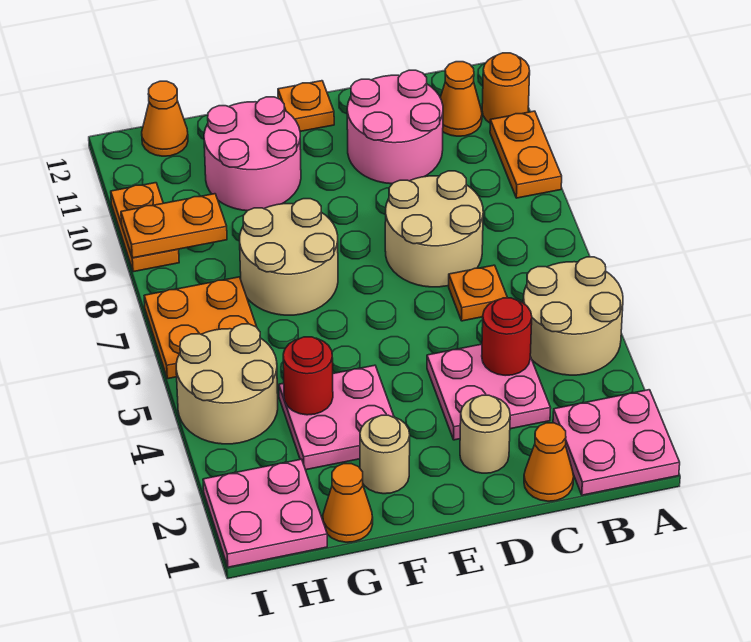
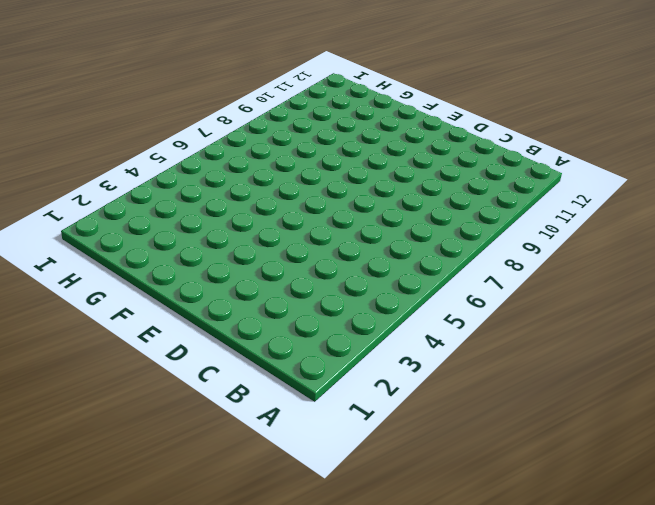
none -> pink 2x2 plate [553,390,680,495]
none -> tan 2x2 round brick [523,257,623,375]
none -> orange 1x2 plate [490,111,562,198]

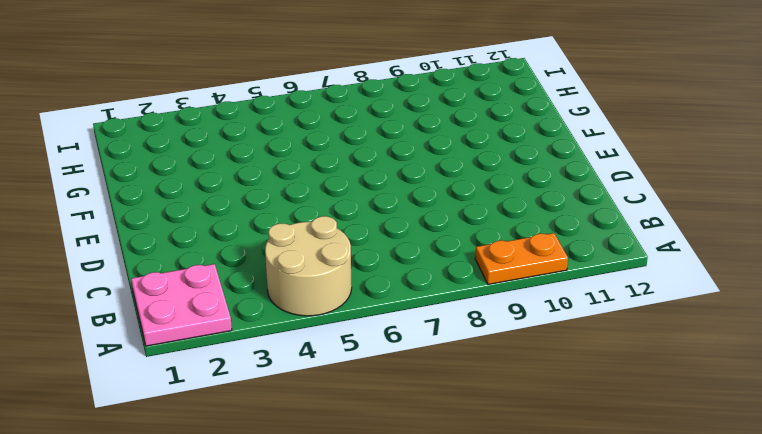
none -> orange 1x1 round brick [482,53,530,123]
none -> orange 1x1 cone [440,62,482,136]
none -> orange 1x1 cone [524,423,574,501]

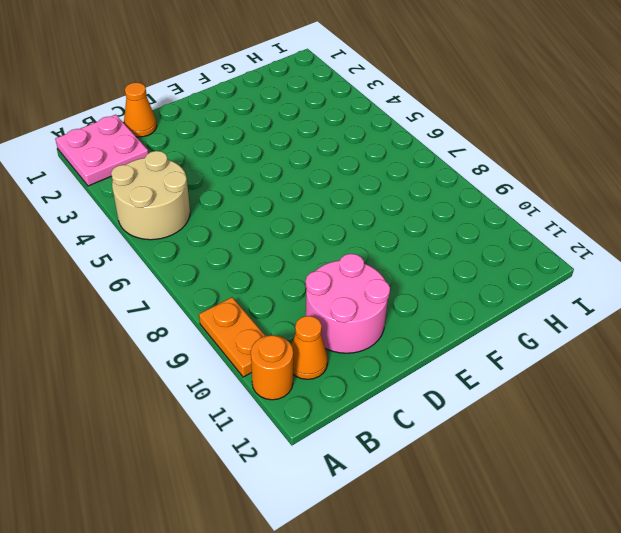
none -> pink 2x2 plate [427,344,551,440]
none -> orange 1x1 plate [449,265,507,321]
none -> tan 2x2 round brick [385,171,483,287]

